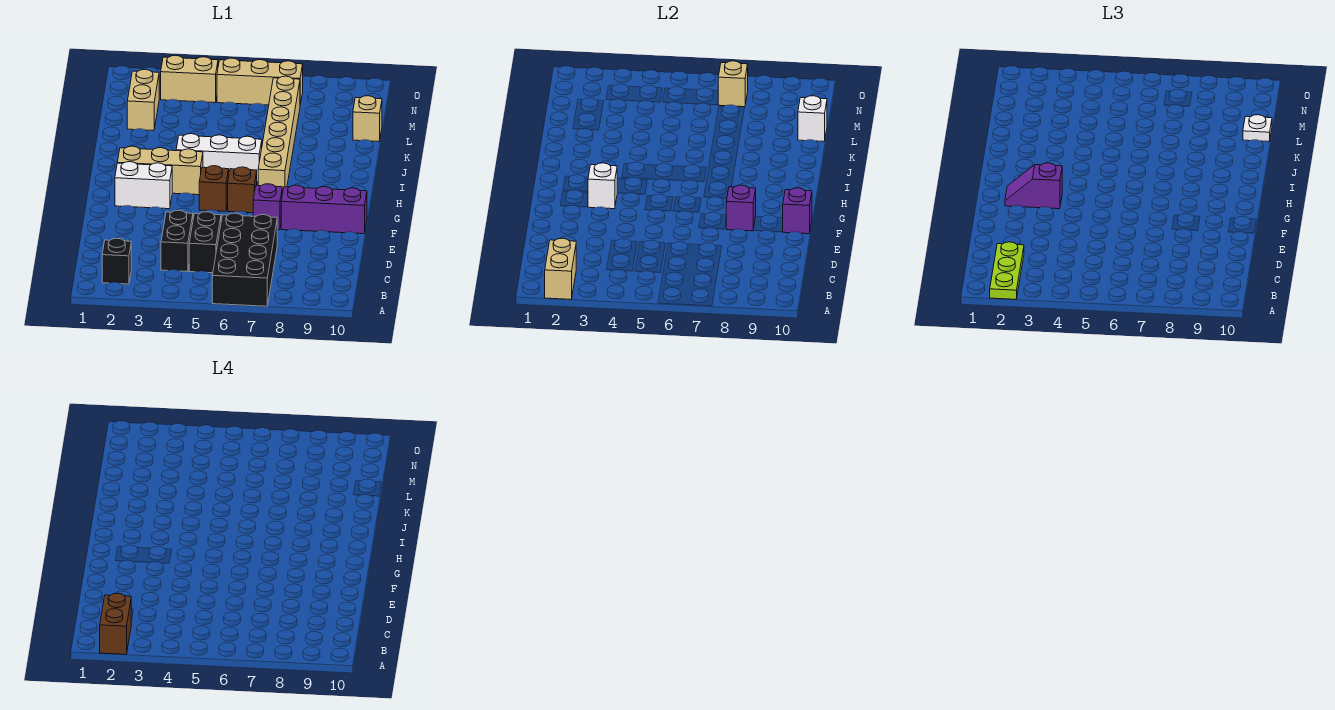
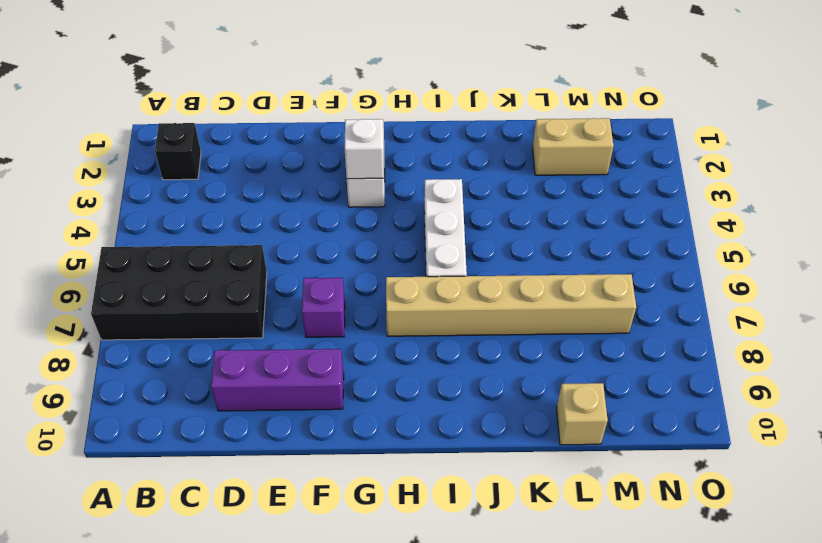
purple 1x3 brick [211,349,344,411] -> purple 1x3 brick turned to [281,185,367,234]
none -> black 1x2 brick [161,210,193,272]
none -> black 1x2 brick [189,212,221,273]
none -> brown 1x1 brick [199,166,229,211]

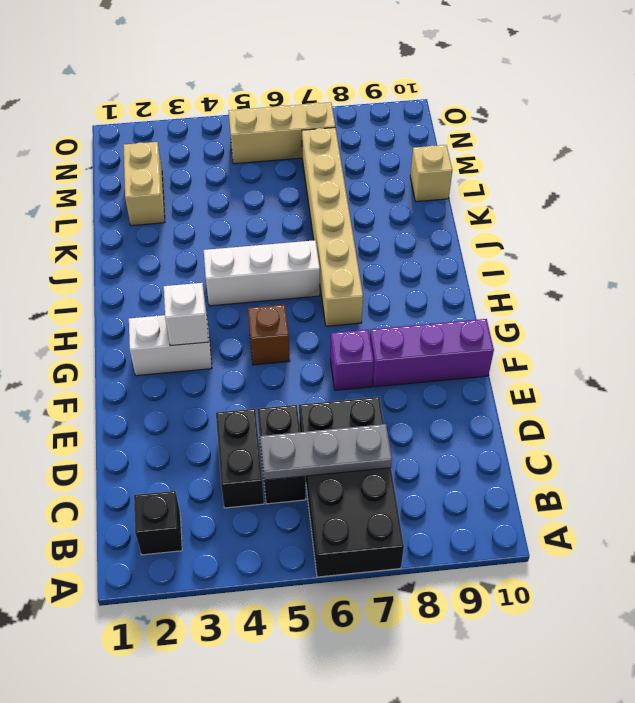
grey 1x3 plate [260,424,392,480] -> none
none -> brown 1x1 brick [228,167,257,213]
none -> tan 1x3 brick [117,146,203,195]
none -> tan 1x2 brick [161,55,218,103]

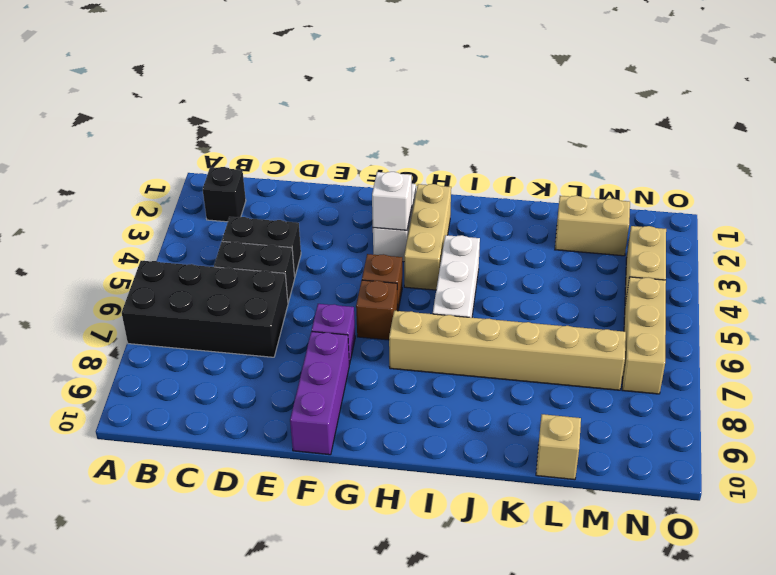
none -> tan 1x2 brick [545,238,576,299]
none -> purple 1x1 brick [726,185,756,231]
none -> purple 1x1 brick [783,188,812,234]

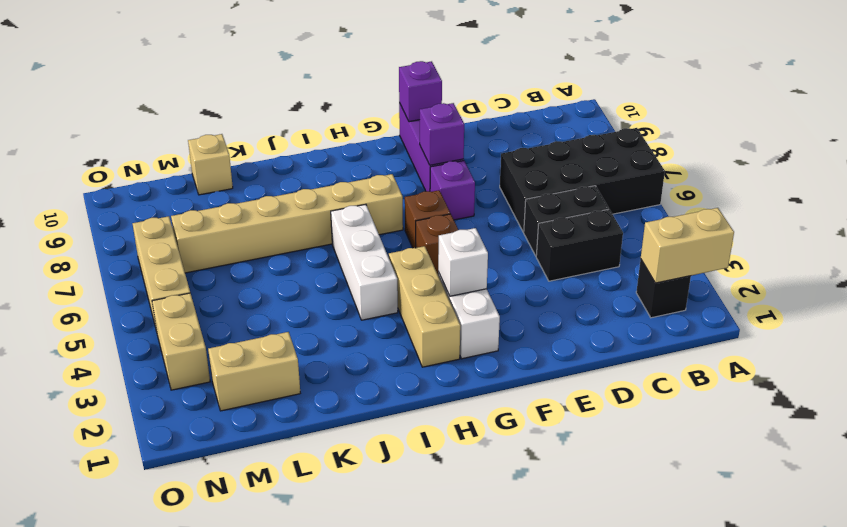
none -> white 1x1 brick [798,96,827,141]
none -> tan 1x1 brick [718,61,748,107]
none -> lime 1x3 plate [990,242,1024,299]

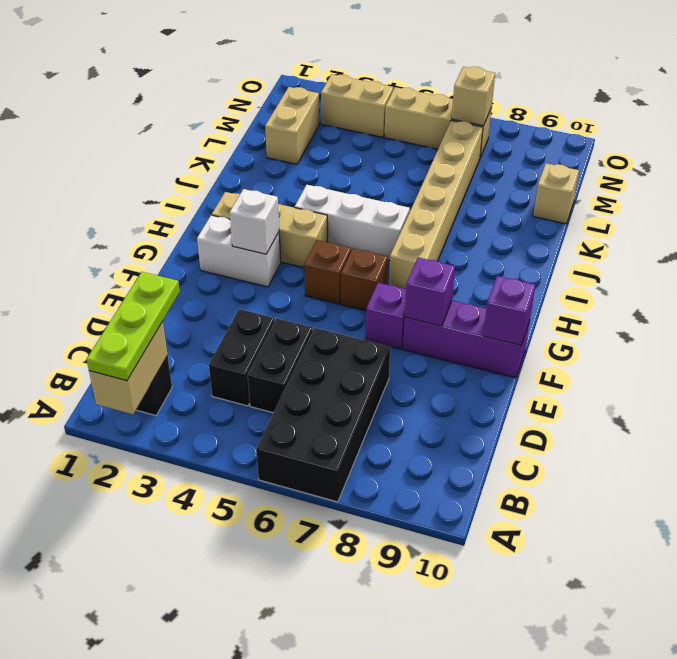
none -> white 1x1 brick [798,96,827,141]
none -> purple 1x2 slope [1005,163,1062,209]
none -> white 1x1 plate [1243,115,1272,141]

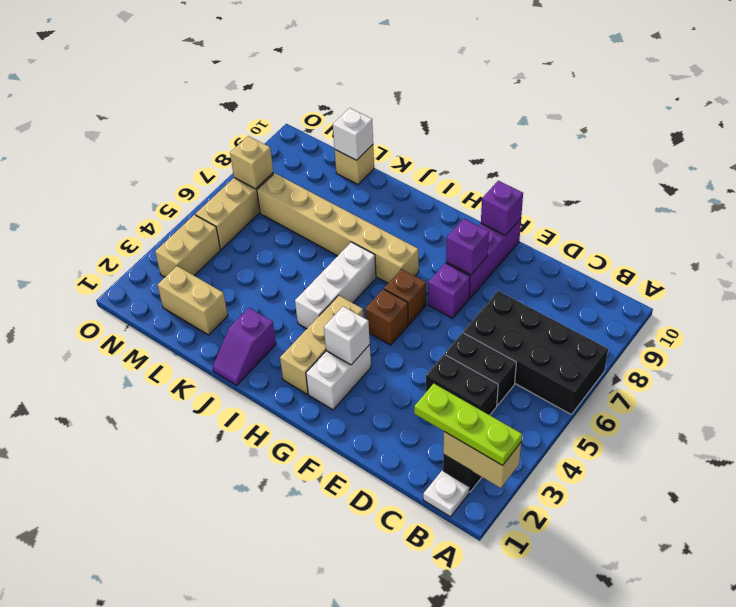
white 1x1 plate [423,470,469,517] -> white 1x1 plate moved to [1243,115,1272,141]
purple 1x2 slope [213,308,276,385] -> purple 1x2 slope moved to [1005,163,1062,209]
none -> brown 1x2 brick [100,593,131,654]

